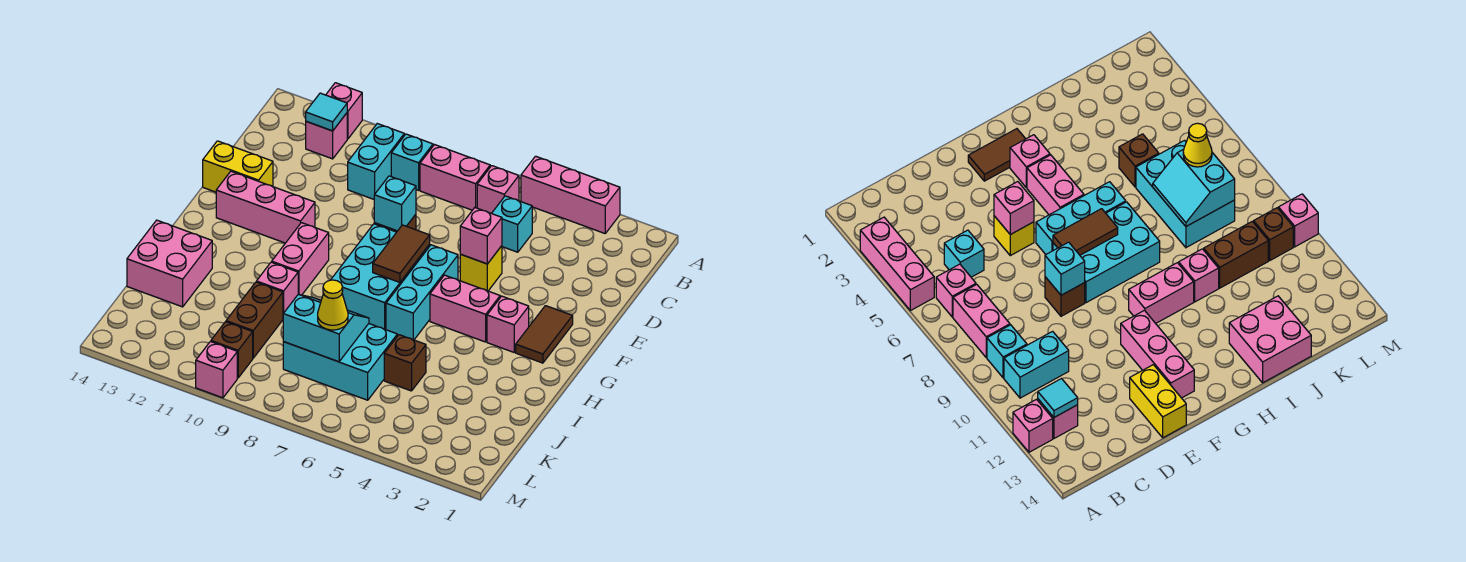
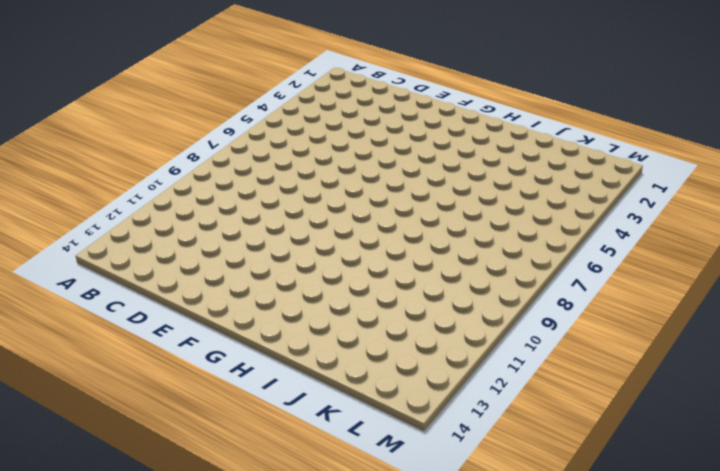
none -> pink 1x3 brick [521,156,620,233]
none -> pink 1x1 brick [326,83,362,139]
none -> pink 1x1 brick [477,166,519,213]
none -> pink 1x2 brick [420,145,490,210]

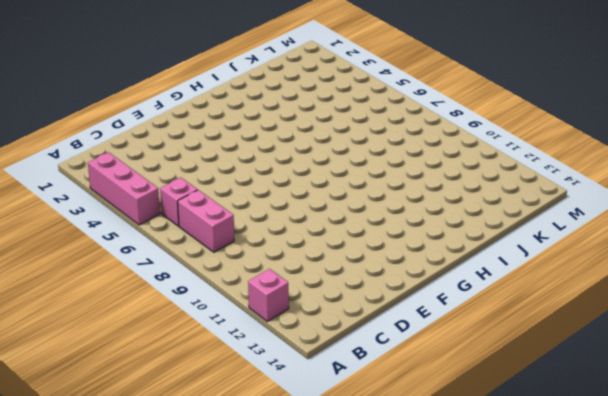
none -> cyan 1x1 brick [391,134,433,190]
none -> cyan 1x2 brick [348,124,404,199]
none -> pink 1x1 brick [306,113,347,159]
none -> cyan 1x1 brick [492,196,532,252]

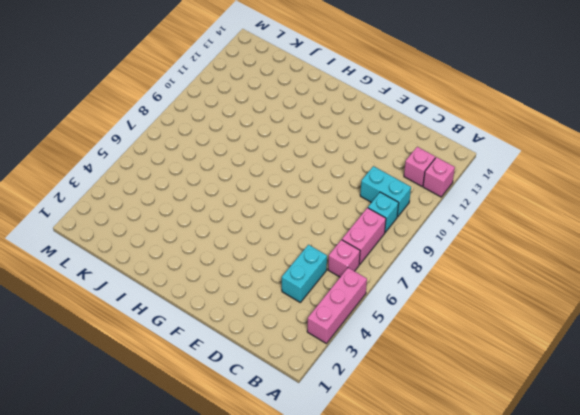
cyan 1x2 brick [282,245,327,302] -> cyan 1x1 brick [492,196,532,252]
none -> yellow 1x1 brick [460,246,502,291]
none -> brown 1x1 brick [1045,277,1085,316]
none -> yellow 1x2 brick [203,141,273,192]
none -> brown 1x2 tile [516,306,573,363]

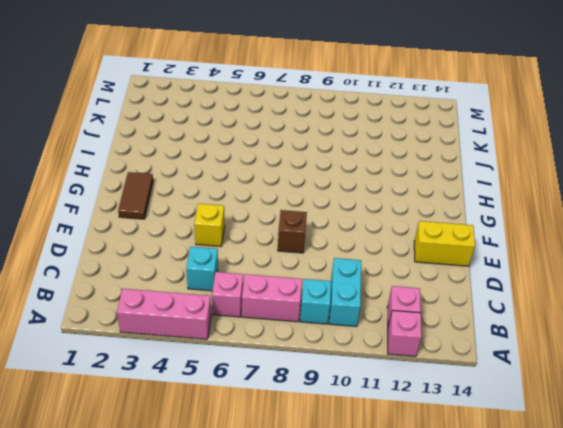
none -> cyan 1x3 brick [386,245,458,340]
none -> cyan 2x3 brick [331,224,430,329]
none -> pink 1x3 brick [216,171,315,243]
none -> pink 1x1 brick [487,296,529,352]

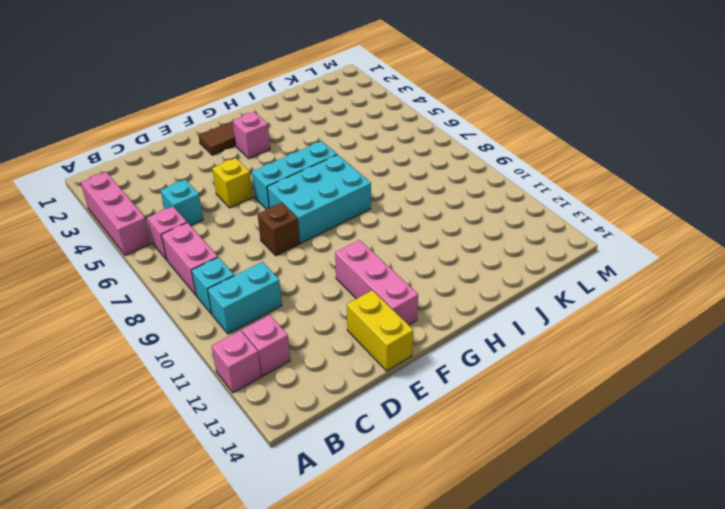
none -> pink 1x2 brick [430,275,500,342]
none -> pink 1x2 brick [272,223,329,295]
none -> pink 1x1 brick [257,262,298,314]
none -> pink 2x2 brick [127,220,212,307]

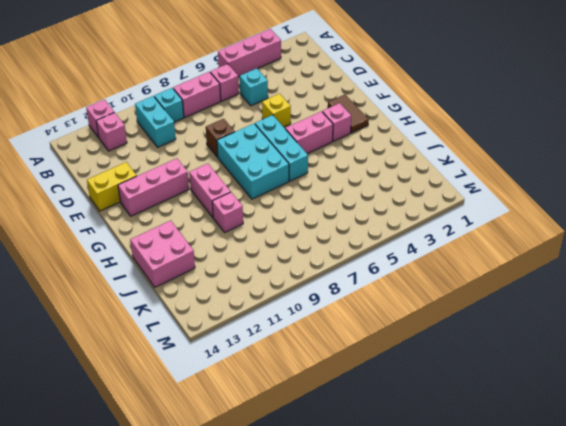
none -> brown 1x1 brick [384,335,426,391]
none -> cyan 2x3 brick [283,324,397,400]
none -> brown 1x2 brick [226,282,283,358]
none -> brown 1x1 brick [211,322,253,378]

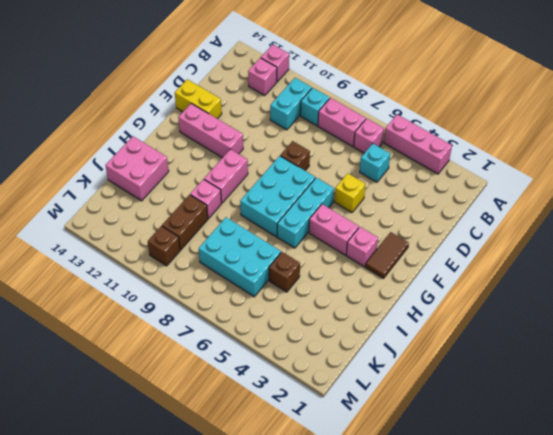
none -> pink 1x1 brick [196,342,237,398]
none -> cyan 1x1 tile [306,93,347,131]
none -> pink 1x1 brick [460,208,502,264]
none -> cyan 1x1 brick [374,176,416,231]

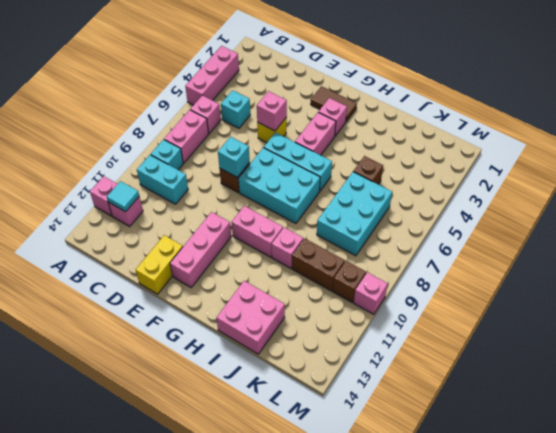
none -> brown 1x2 tile [373,225,430,282]
none -> cyan 2x2 slope [283,294,369,362]
none -> yellow 1x1 cone [318,280,348,330]

